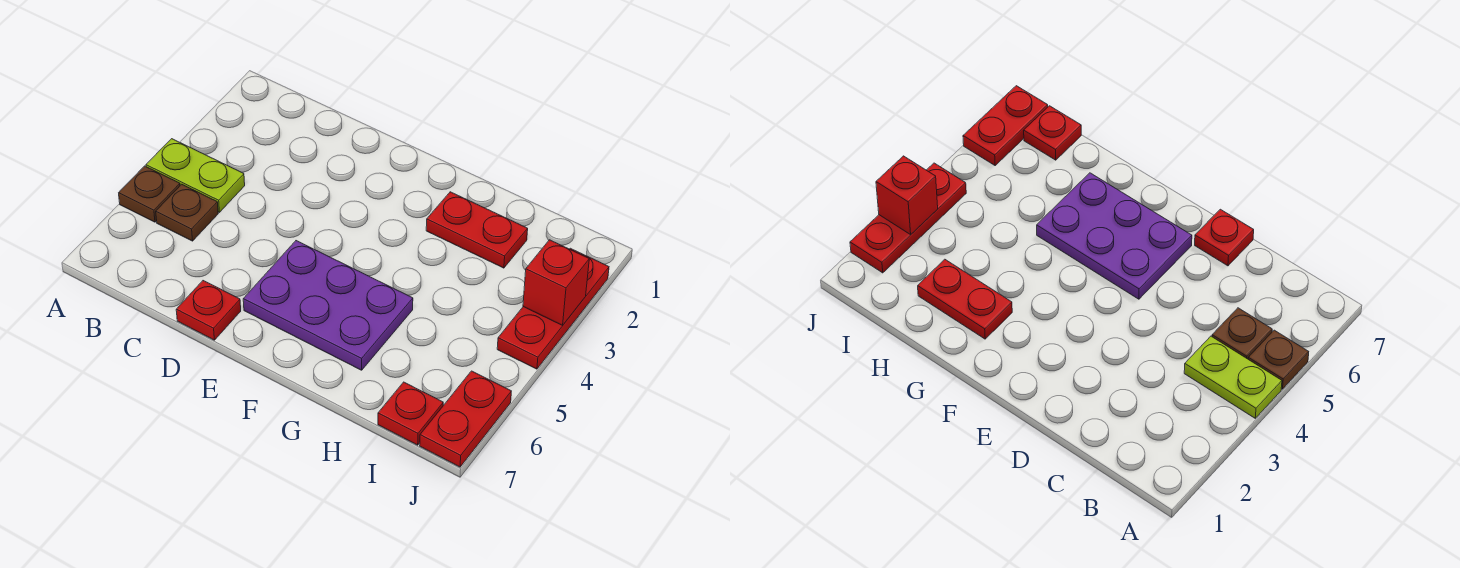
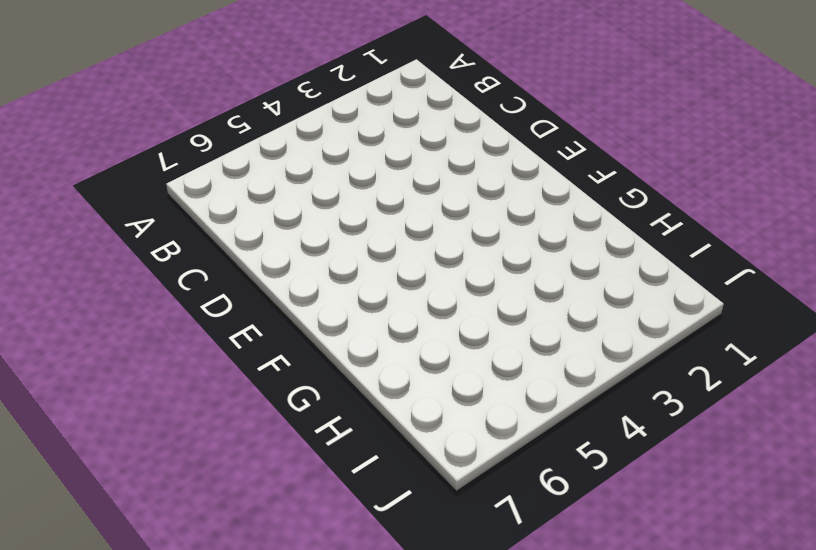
none -> lime 1x2 plate [146,139,245,212]
none -> brown 1x1 plate [119,166,180,222]

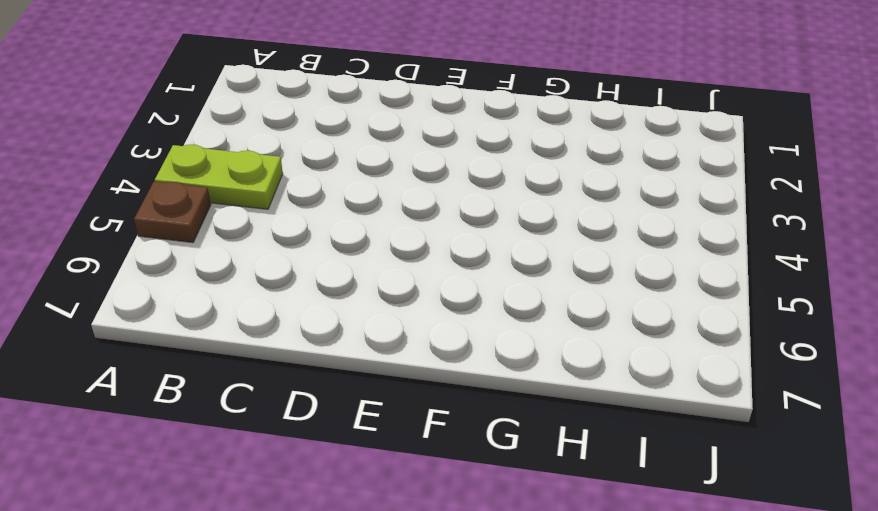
none -> brown 1x1 plate [156,184,218,241]
none -> red 1x1 plate [176,281,241,340]

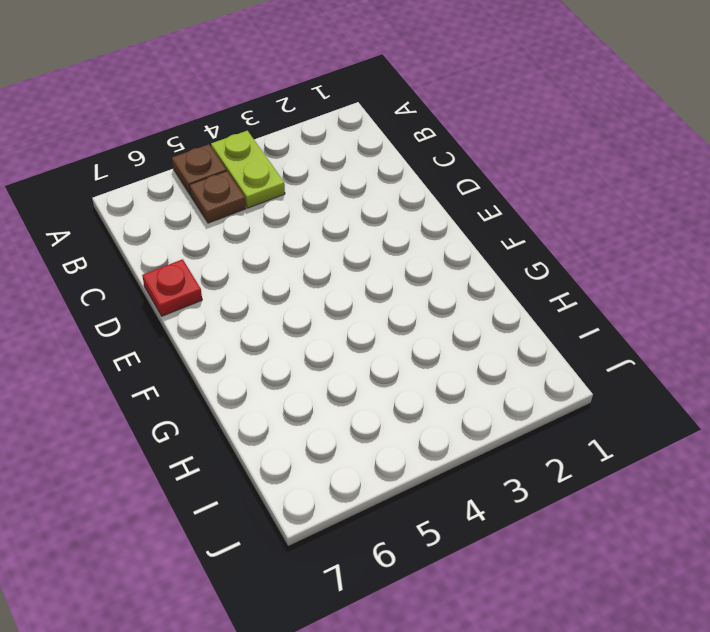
none -> purple 2x3 plate [243,241,413,370]
none -> red 1x2 plate [426,192,528,268]

